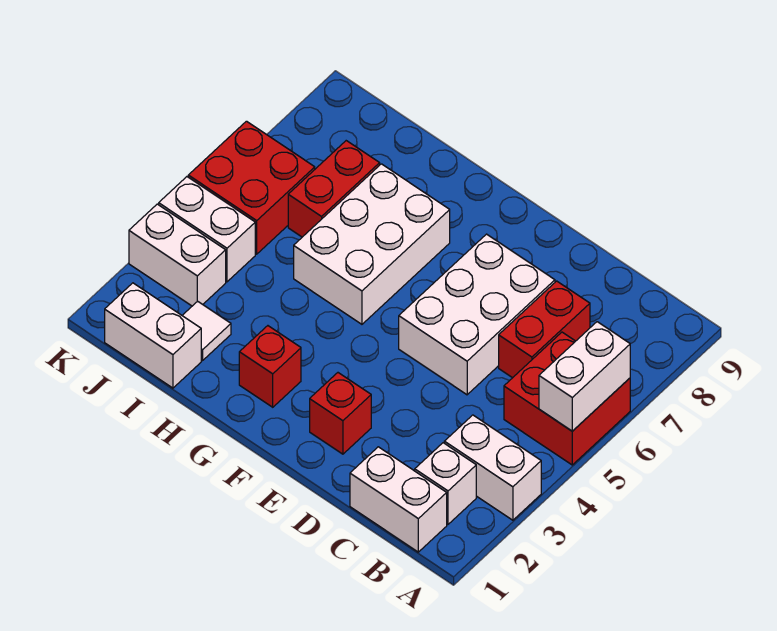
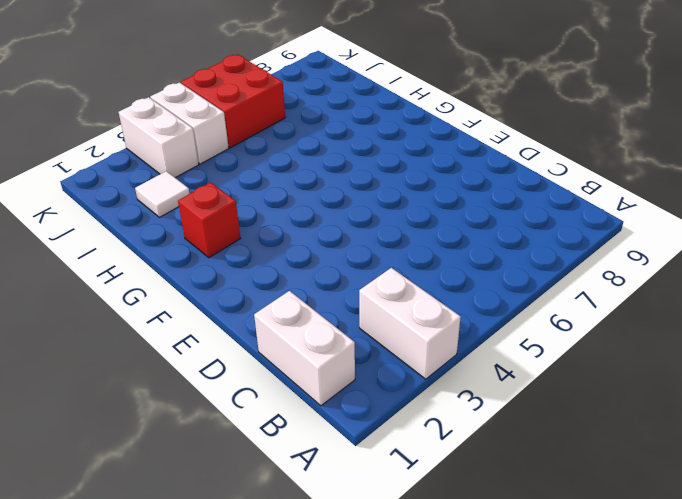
none -> red 2x2 brick [504,332,630,465]
none -> white 1x1 brick [415,443,476,524]
none -> red 1x2 brick [499,281,590,378]

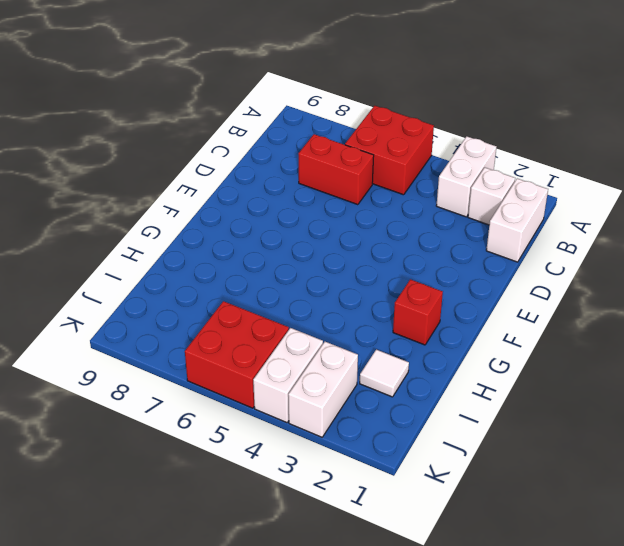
none -> white 2x3 brick [399,234,555,395]
none -> red 1x1 brick [310,373,371,454]
none -> white 2x3 brick [294,164,450,324]

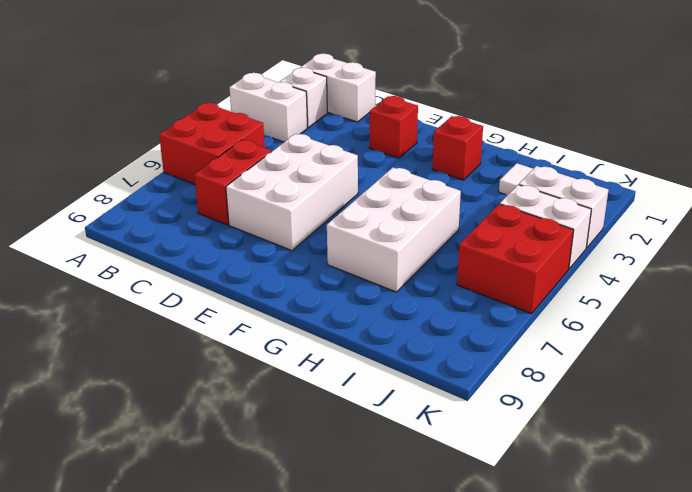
none -> white 1x2 brick [105,283,201,388]
none -> red 1x2 brick [288,141,380,237]
none -> white 1x2 brick [539,322,630,431]

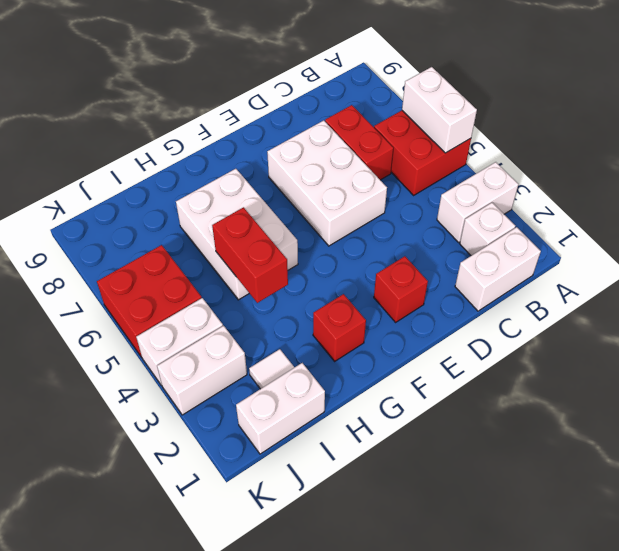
red 1x2 brick [212,207,288,303] -> red 1x2 brick moved to [288,141,380,237]

